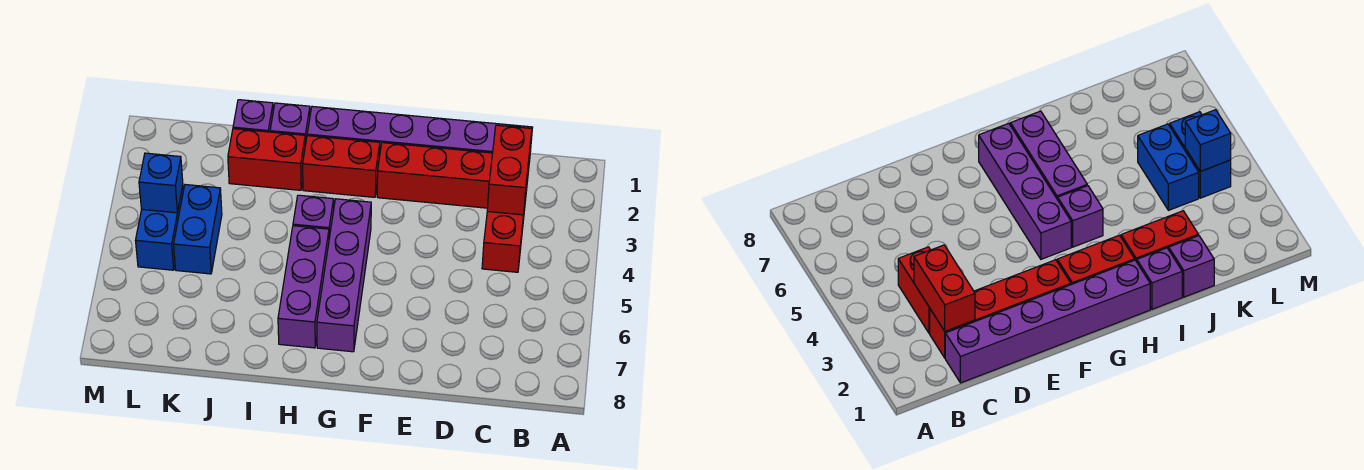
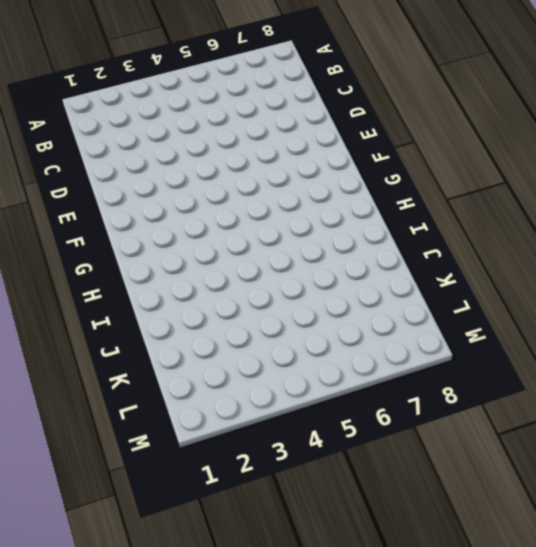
none -> purple 1x6 brick [307,106,533,171]
none -> red 1x4 brick [377,143,529,208]
none -> red 1x2 brick [482,196,526,272]

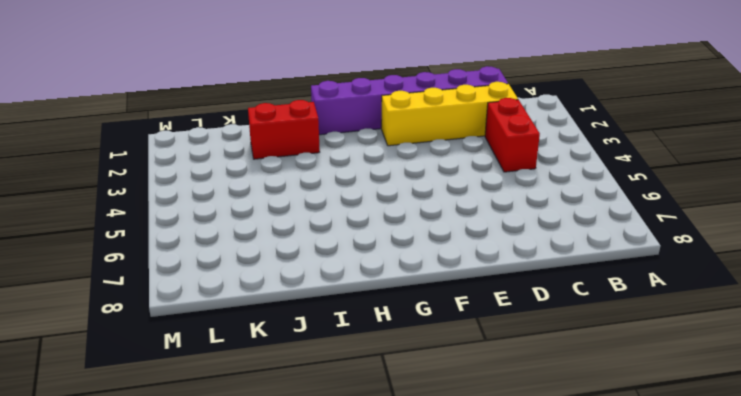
yellow 1x4 brick [381,82,518,146] -> red 1x4 brick [377,143,529,208]
none -> red 1x2 brick [303,136,380,197]
none -> purple 1x4 brick [317,199,371,352]
none -> purple 1x1 brick [293,195,334,238]

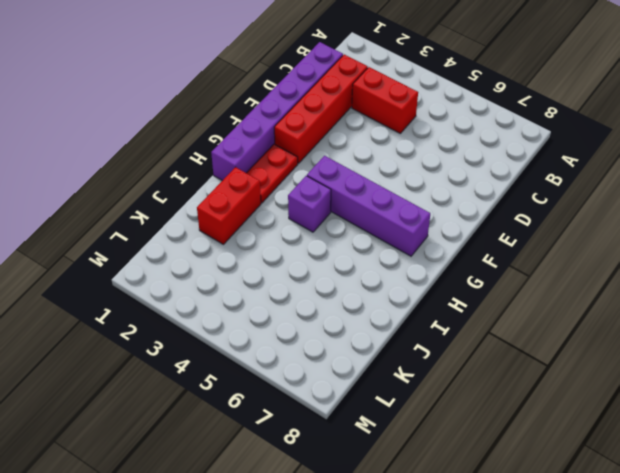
red 1x2 plate [247,144,298,203] -> red 1x2 brick [303,136,380,197]
none -> purple 1x3 brick [278,226,329,348]
none -> purple 1x1 brick [270,103,310,145]
none -> purple 1x1 brick [233,100,273,132]

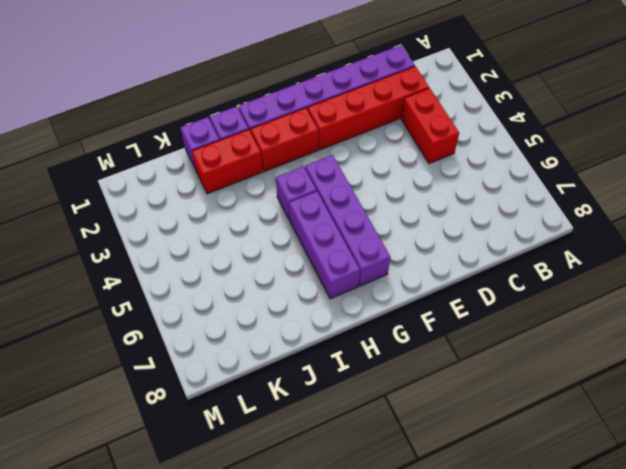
none -> blue 1x2 brick [174,185,222,274]
none -> blue 1x2 brick [136,186,183,270]
none -> red 1x2 brick [487,125,532,215]

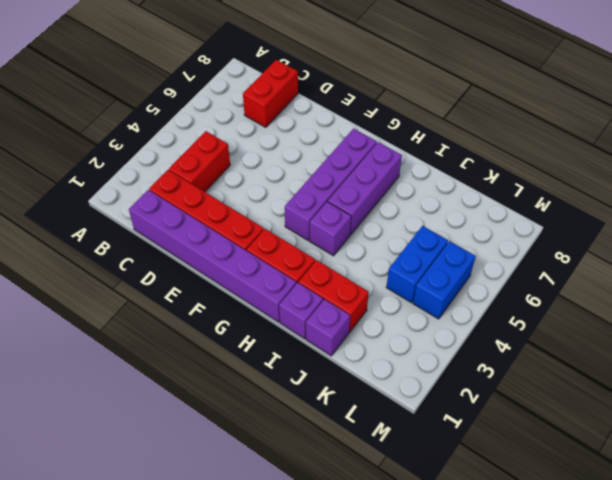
red 1x2 brick [243,60,298,127] -> red 1x2 brick moved to [487,125,532,215]
none -> blue 1x1 brick [139,153,183,213]

